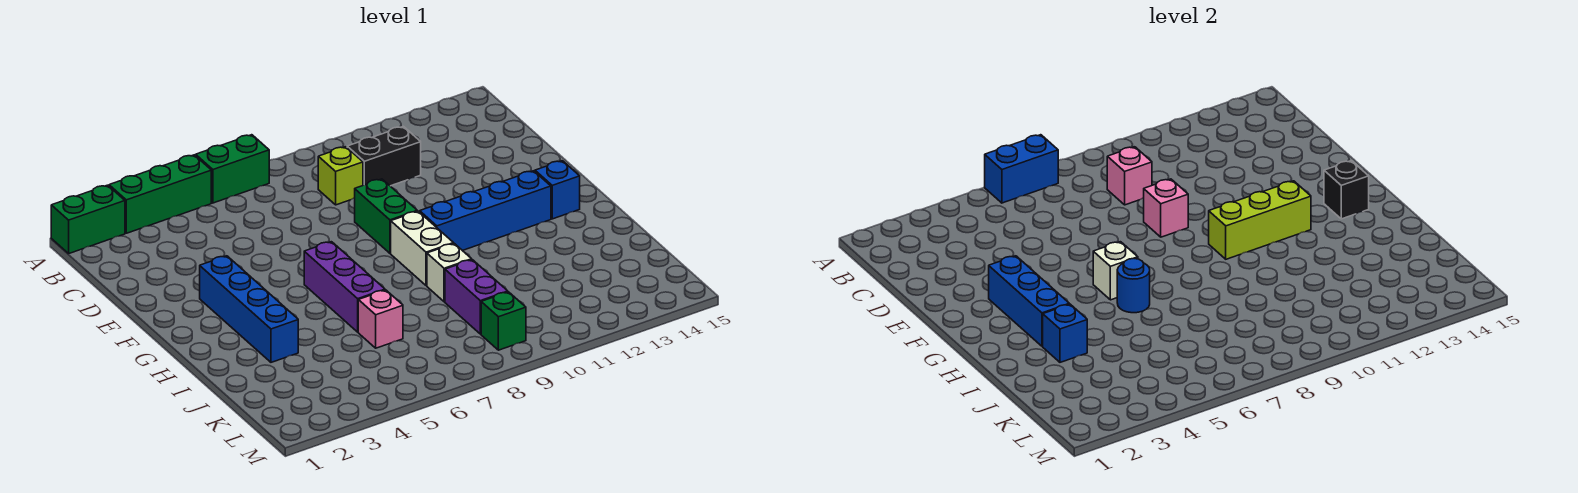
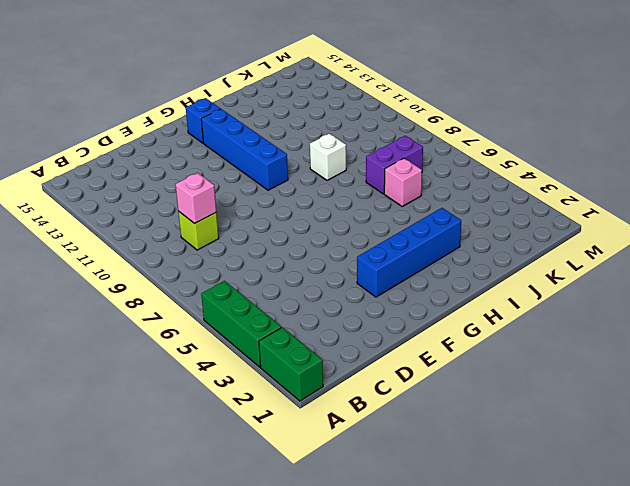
purple 1x2 brick [366,136,423,194] -> purple 1x2 brick moved to [445,260,508,334]
none -> green 1x2 brick [196,135,269,203]
none -> black 1x2 brick [347,126,421,186]
none -> green 1x2 brick [355,179,417,253]

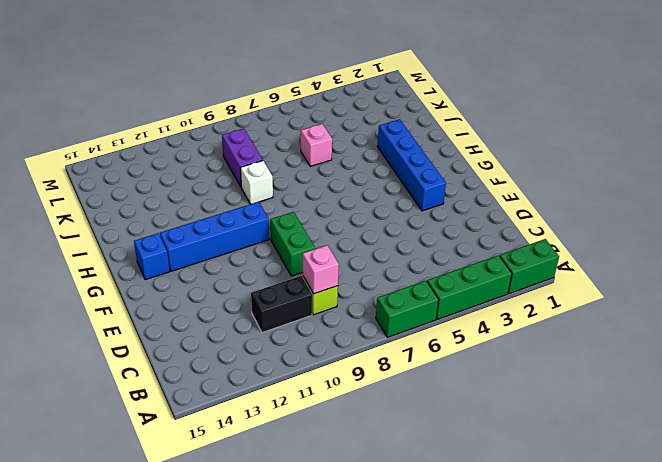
none -> purple 1x3 brick [304,242,385,332]
none -> white 1x2 brick [391,211,454,286]
none -> green 1x1 brick [481,292,526,350]

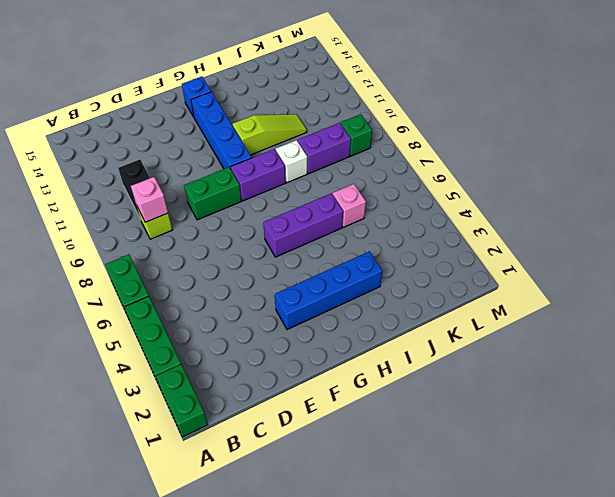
purple 1x2 brick [231,149,286,201] -> white 1x2 brick [391,211,454,286]
lime 1x3 slope [232,114,307,155] -> none
none -> blue 1x2 brick [985,135,1058,203]
none -> pink 1x1 brick [1144,179,1188,237]
none -> blue 1x3 brick [989,256,1069,346]

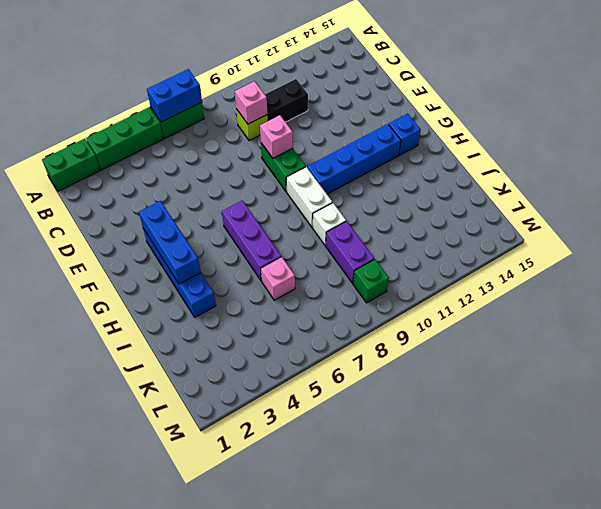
none -> white 1x1 brick [1093,242,1138,300]
none -> lime 1x3 brick [1209,181,1311,259]
none -> black 1x1 brick [1324,161,1369,219]

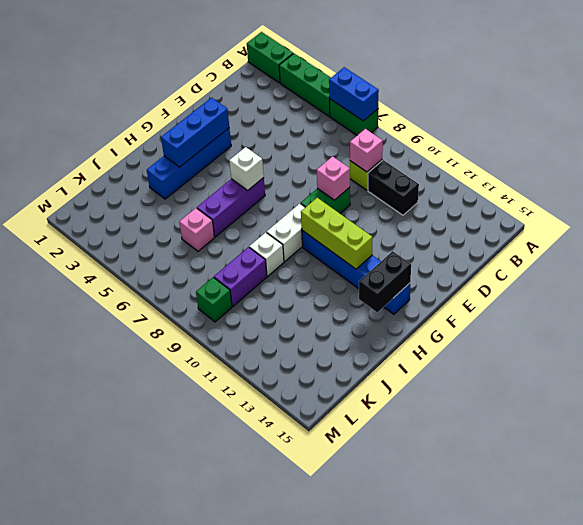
black 1x2 brick [359,251,411,312] -> black 1x1 brick [1324,161,1369,219]
none -> blue 1x1 round brick [1117,258,1150,313]
none -> blue 1x1 brick [1043,304,1087,362]

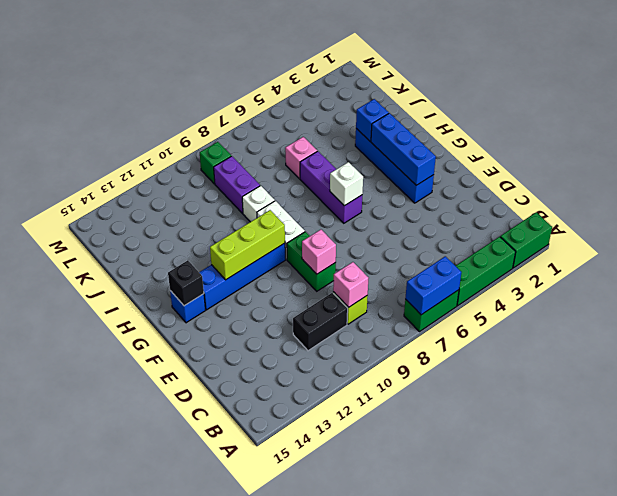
none -> blue 1x1 round brick [1117,258,1150,313]

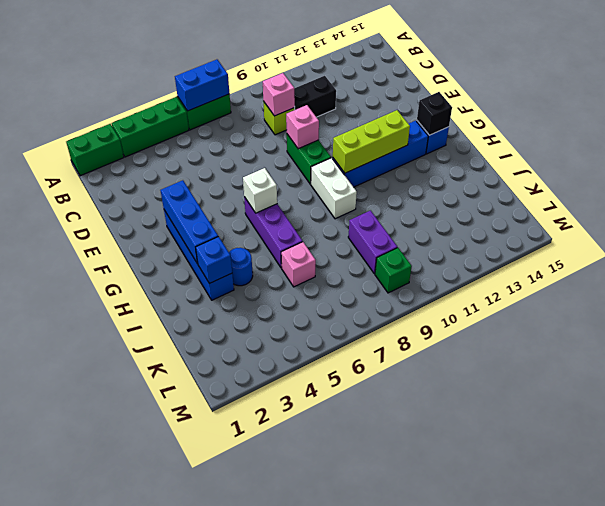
blue 1x1 round brick [229,248,253,286] -> blue 1x1 round brick moved to [1117,258,1150,313]
none -> white 1x1 brick [427,244,472,302]

